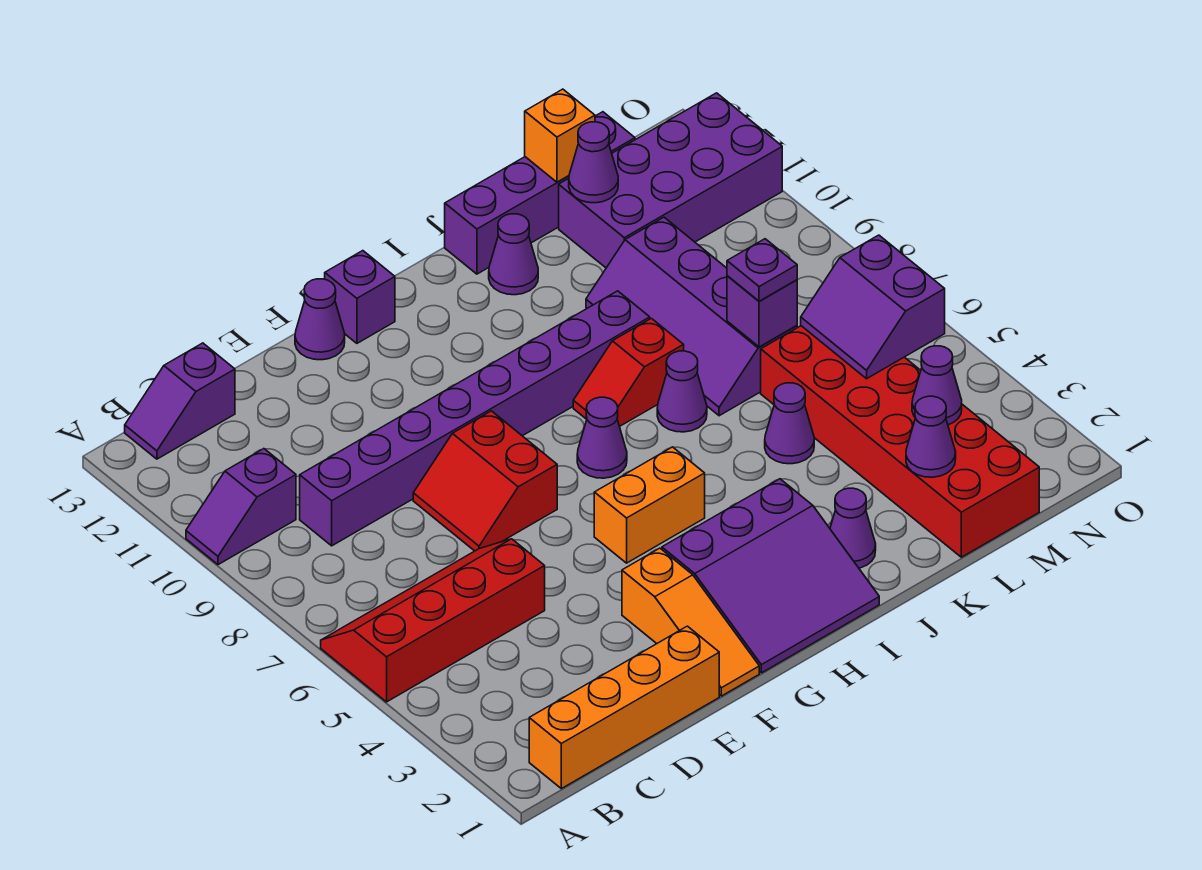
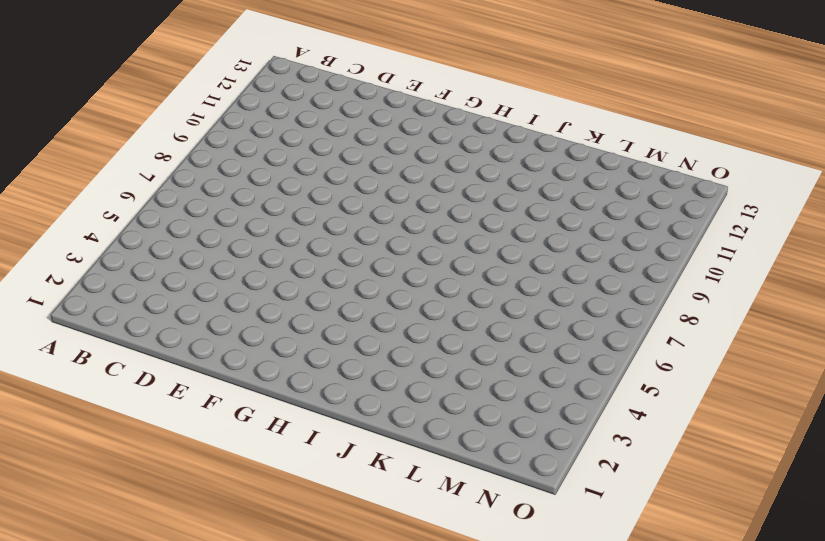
none -> red 2x4 slope [321,539,545,702]
none -> purple 1x2 slope [186,449,296,565]
none -> orange 1x4 brick [529,626,719,789]

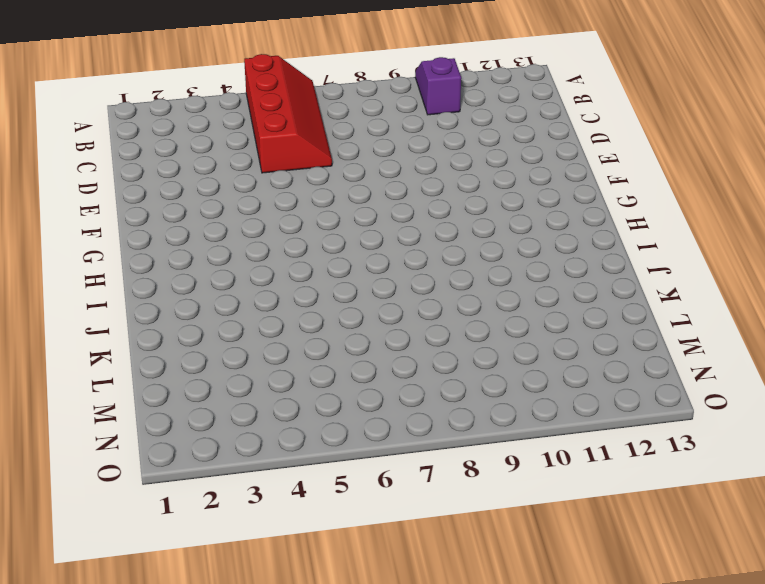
none -> orange 1x4 brick [529,626,719,789]
none -> purple 1x2 slope [125,343,235,459]
none -> purple 1x8 brick [300,291,650,546]

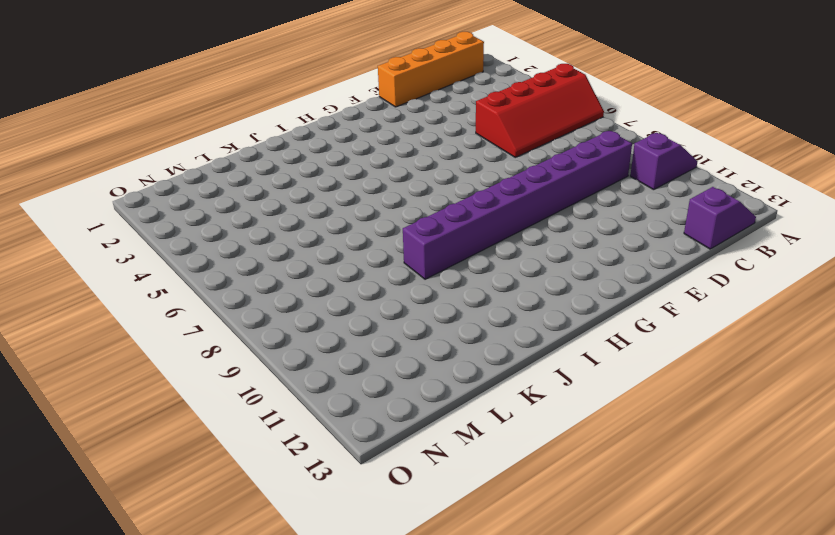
none -> red 2x2 slope [413,411,557,551]
none -> orange 1x3 slope [622,548,759,696]
none -> purple 1x1 cone [295,279,345,360]

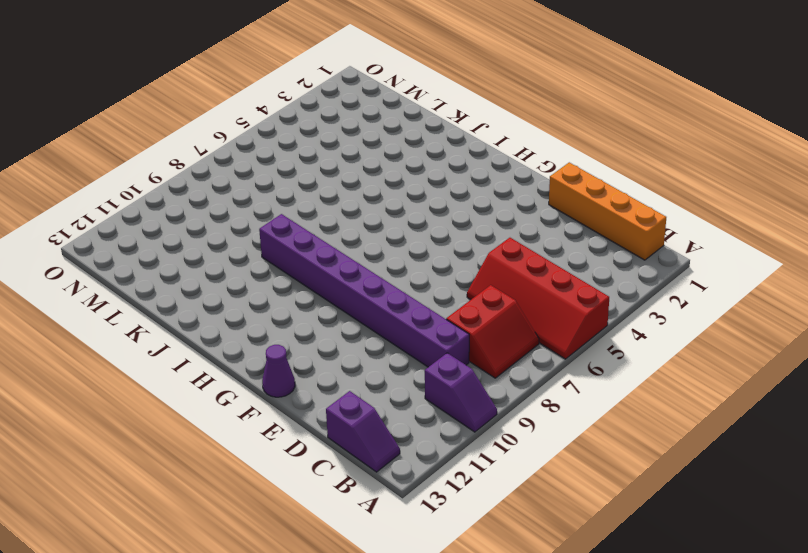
red 2x2 slope [446,285,539,378] -> red 2x2 slope moved to [413,411,557,551]
none -> orange 1x3 slope [622,548,759,696]
none -> purple 3x3 slope [662,479,879,673]
none -> orange 1x2 brick [594,447,705,563]

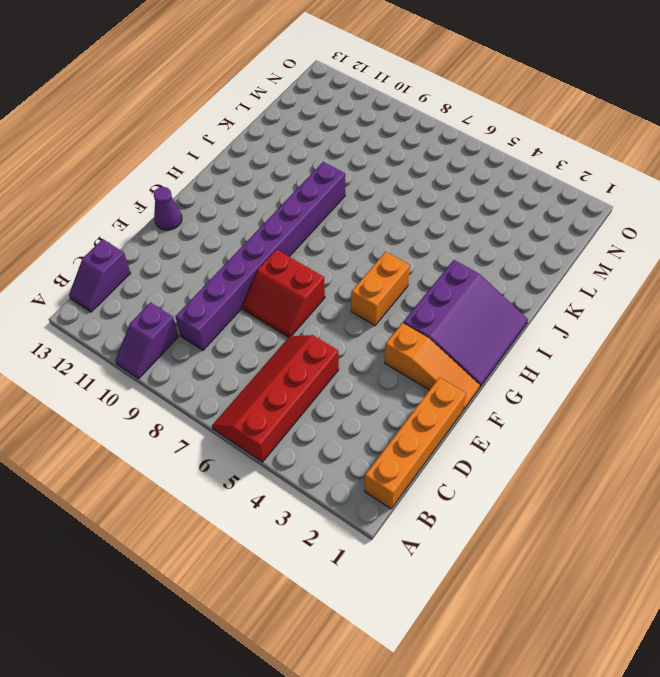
none -> purple 1x1 brick [325,251,395,343]
none -> purple 1x1 cone [577,397,627,478]
none -> red 1x2 slope [573,318,684,426]

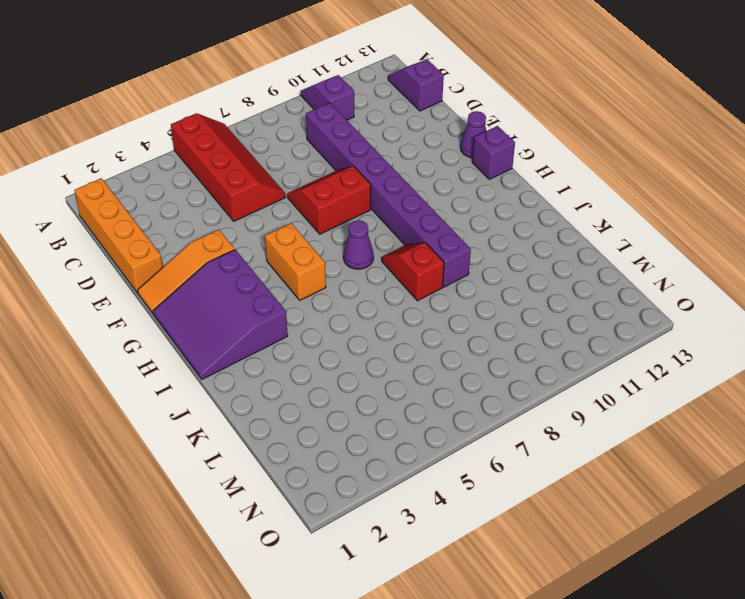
none -> purple 1x1 cone [830,488,876,568]
none -> purple 1x1 cone [657,351,707,432]
none -> purple 1x1 cone [489,214,538,295]

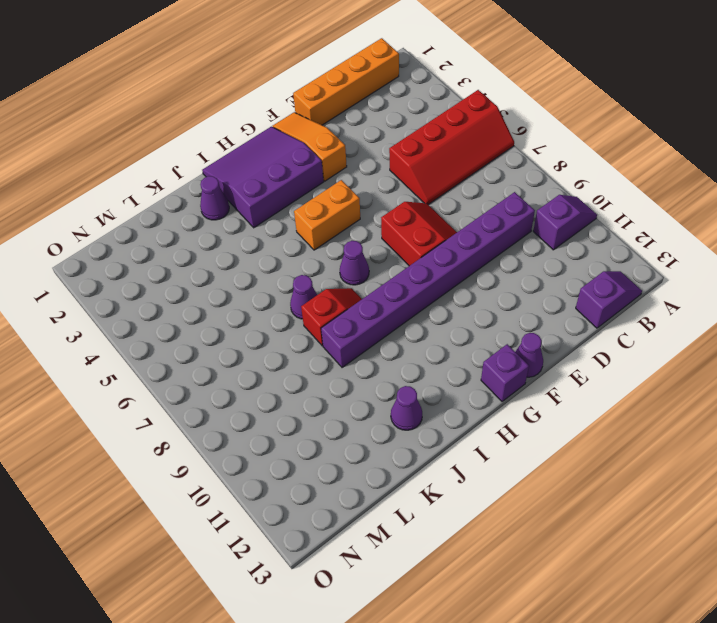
none -> purple 1x4 brick [445,112,635,274]
none -> purple 1x1 cone [765,383,814,464]
none -> purple 2x4 slope [586,217,797,416]

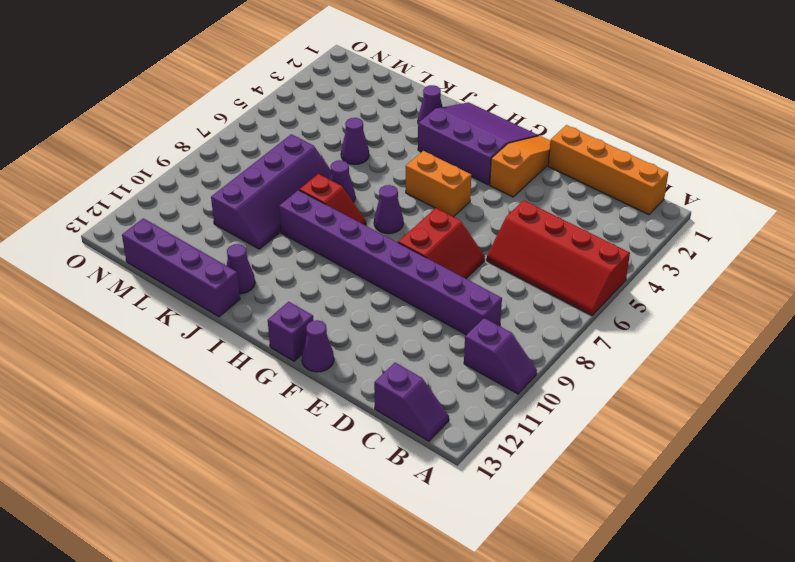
none -> red 2x6 brick [761,326,1039,557]
none -> purple 2x4 brick [559,93,782,268]
none -> purple 1x1 cone [906,396,956,477]

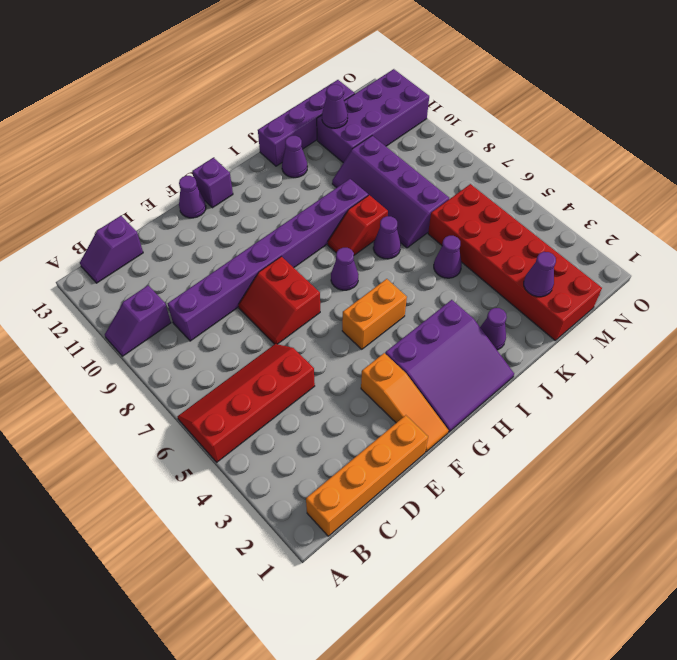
none -> purple 1x1 brick [727,276,797,347]
none -> orange 1x1 brick [525,89,595,182]
none -> purple 1x1 cone [912,346,962,425]

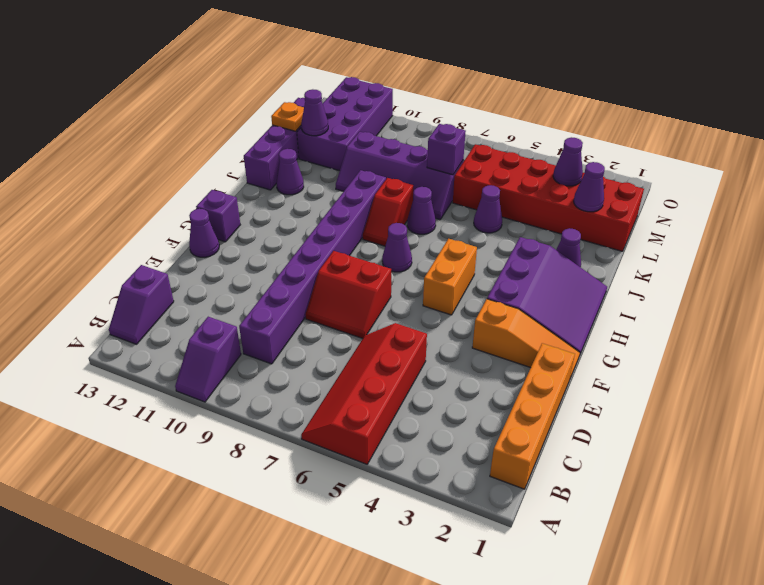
orange 1x1 plate [271,102,304,131] -> orange 1x1 brick [525,89,595,182]
none -> purple 2x2 slope [801,235,945,379]
none -> purple 1x1 plate [727,239,797,301]

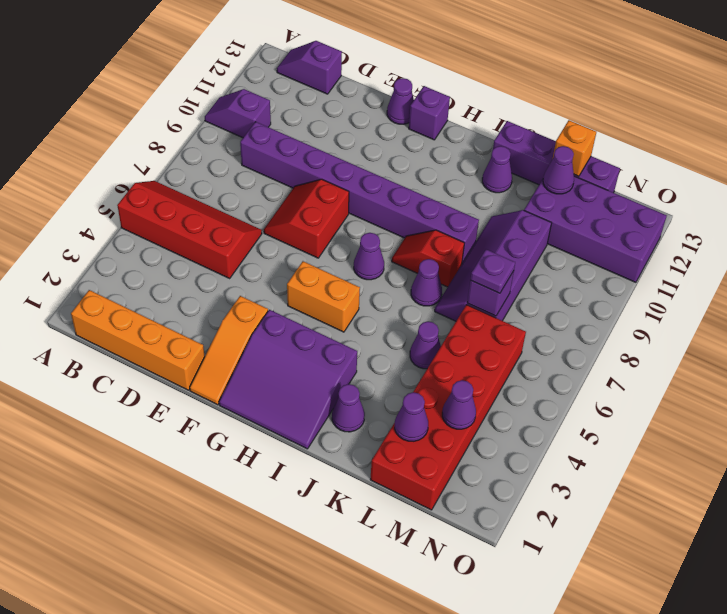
none -> purple 2x2 slope [801,235,945,379]

